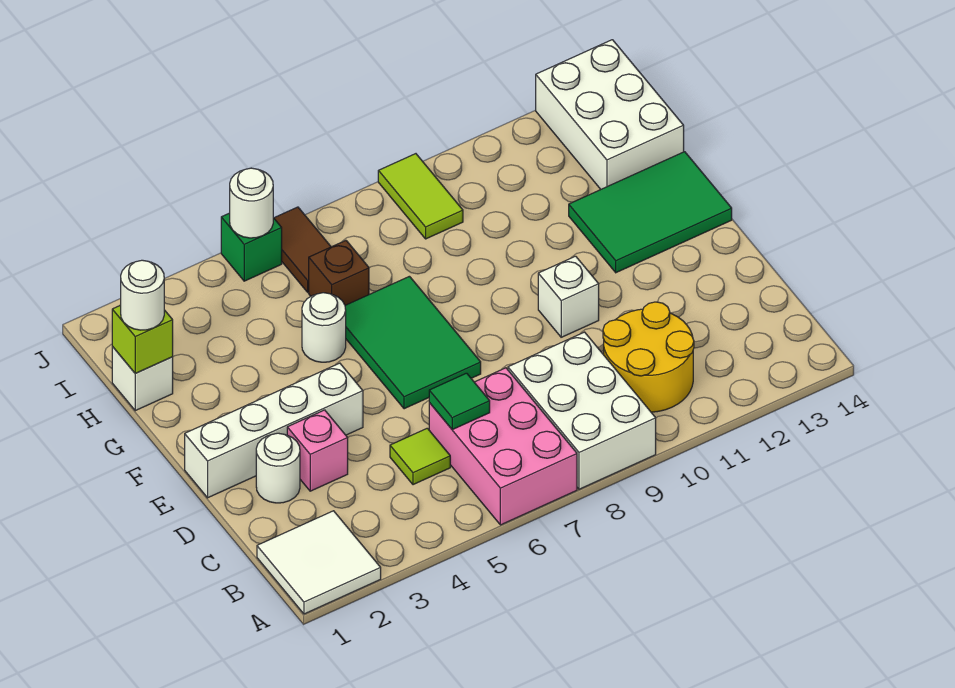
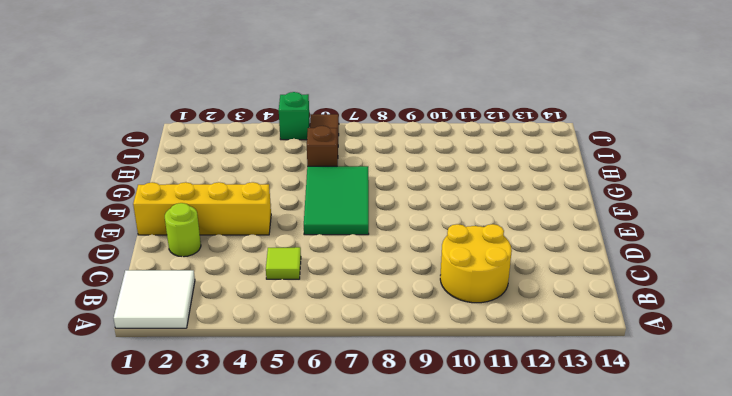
lime 1x1 round brick [165,203,201,257] -> white 1x1 round brick [256,433,300,503]
yellow 1x4 brick [133,182,271,235] -> white 1x4 brick [185,363,363,498]
none -> pink 2x3 brick [429,368,577,525]
none -> white 2x3 brick [508,332,656,489]
none -> pink 1x1 brick [287,410,348,491]

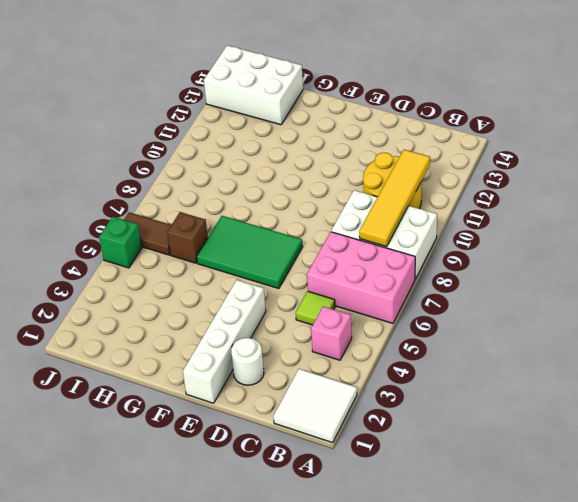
pink 1x1 brick [311,306,352,360] -> pink 1x1 brick moved to [287,410,348,491]
yellow 1x4 tile [359,150,430,247] -> none
none -> white 1x1 brick [538,256,599,337]
none -> green 2x3 tile [569,152,732,273]
none -> white 1x1 round brick [302,293,346,362]

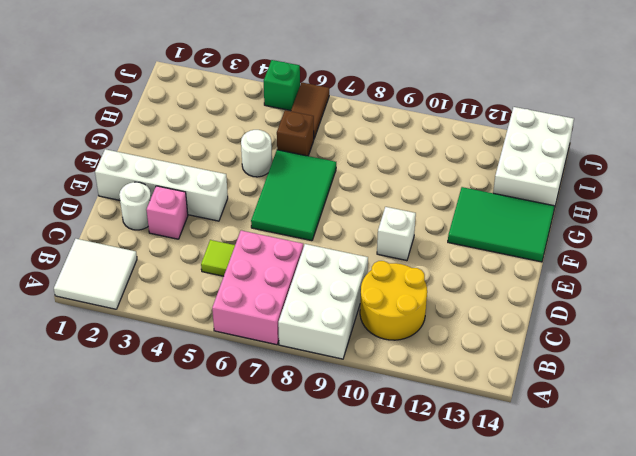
none -> white 1x1 brick [112,346,173,411]
none -> lime 1x2 tile [378,154,463,239]
none -> green 1x1 tile [429,373,490,429]

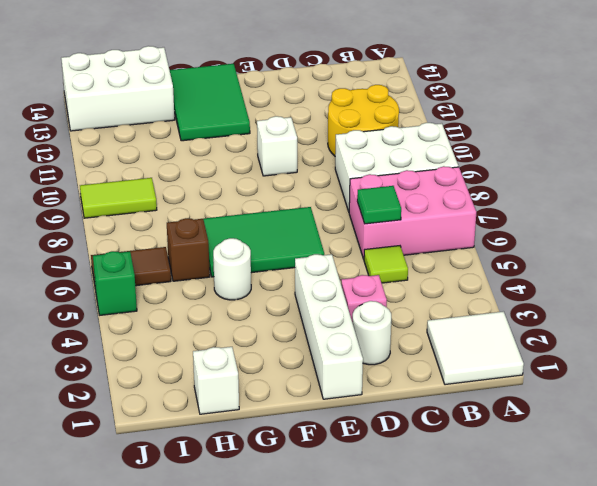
none -> lime 1x1 brick [112,305,173,373]
none -> white 1x1 round brick [230,168,273,238]
none -> white 1x1 round brick [121,260,164,330]

